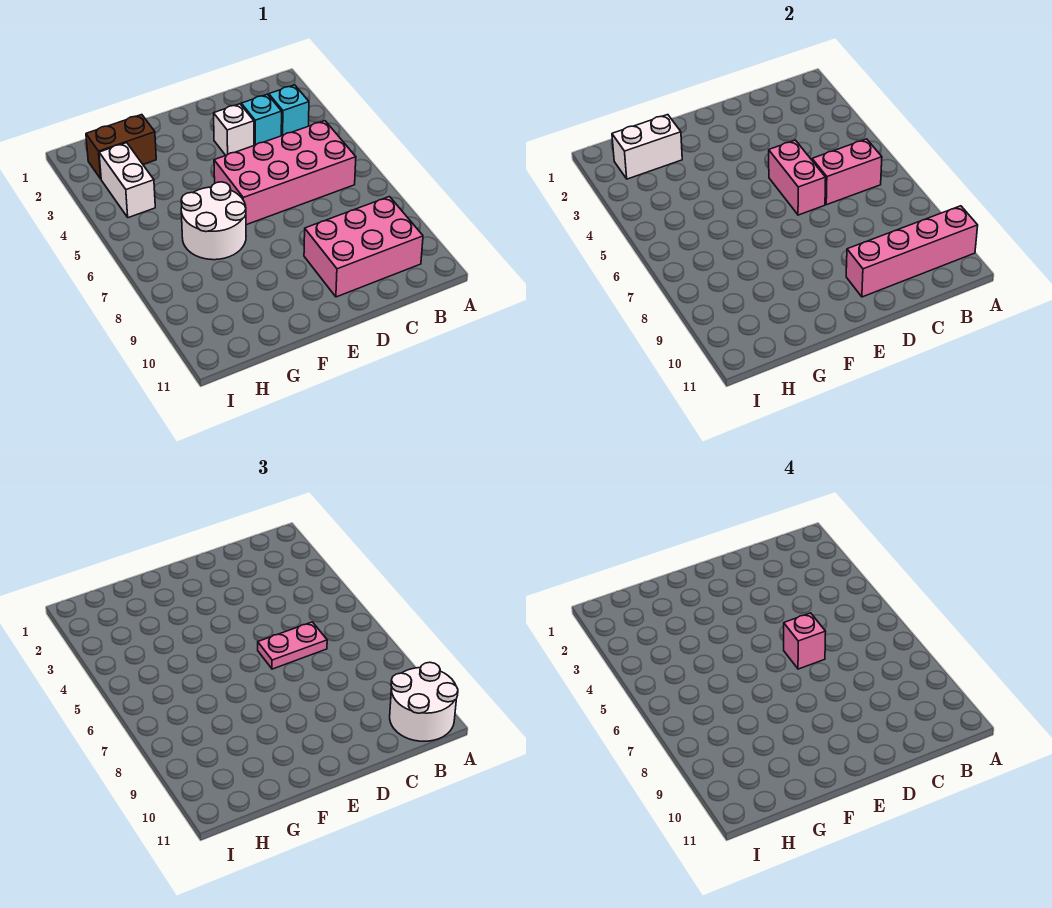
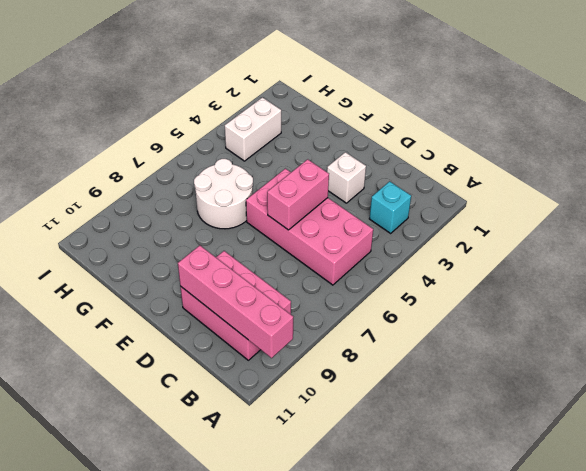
none -> cyan 1x1 brick [241,94,282,145]
none -> brown 1x2 brick [86,115,156,179]
none -> pink 1x2 brick [812,139,882,205]

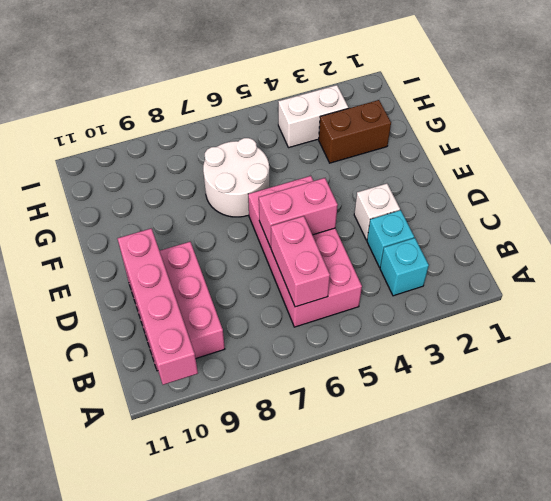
brown 1x2 brick [319,100,391,163] -> brown 1x2 brick turned to [86,115,156,179]
none -> white 1x2 brick [612,115,682,179]
none -> white 2x2 round brick [390,662,458,741]
none -> pink 1x2 plate [258,622,327,669]

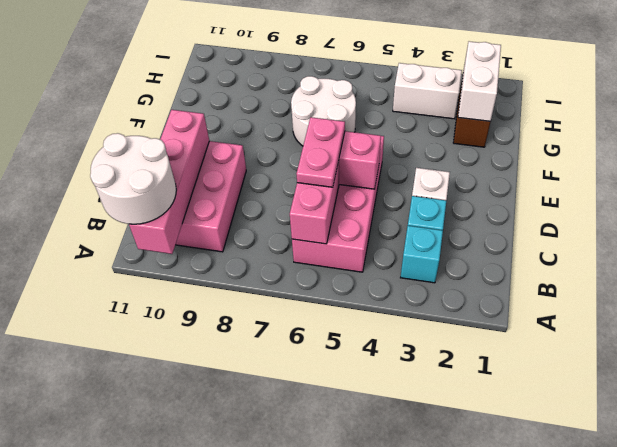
none -> pink 1x1 brick [784,613,826,669]

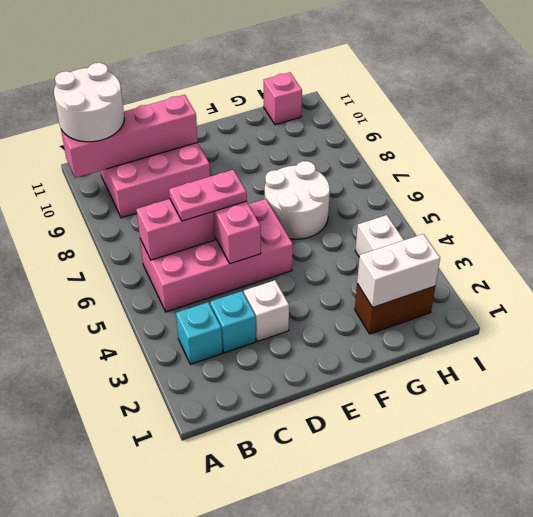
pink 1x1 brick [264,72,302,125] -> pink 1x1 brick moved to [784,613,826,669]

